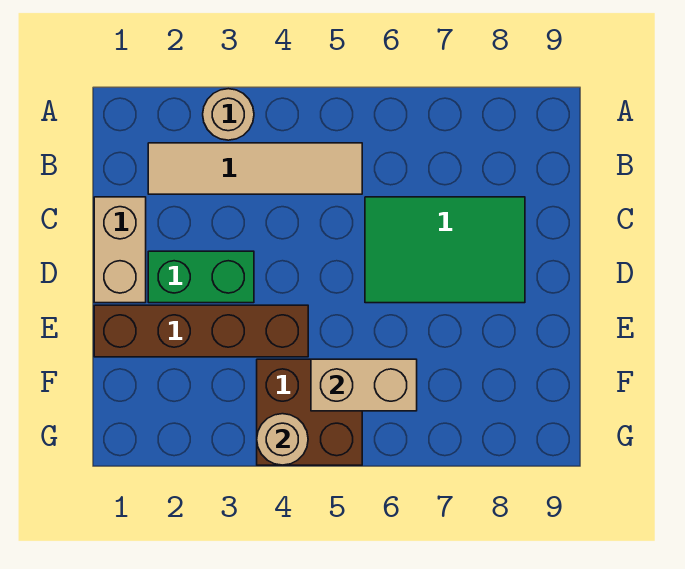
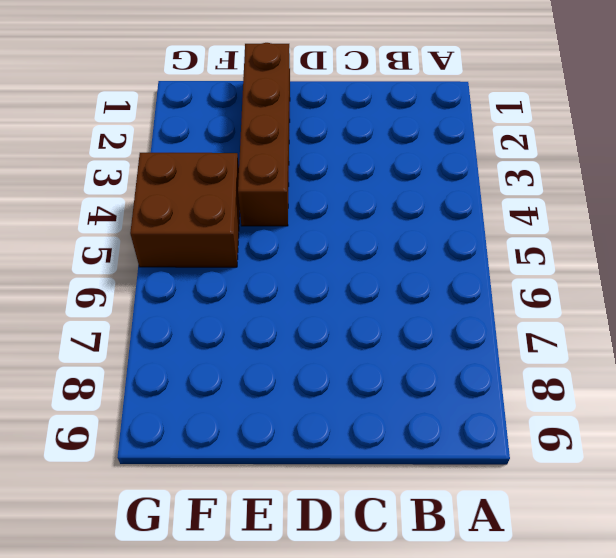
none -> tan 1x1 round brick [203,89,254,140]
none -> tan 1x4 tile [148,143,362,194]

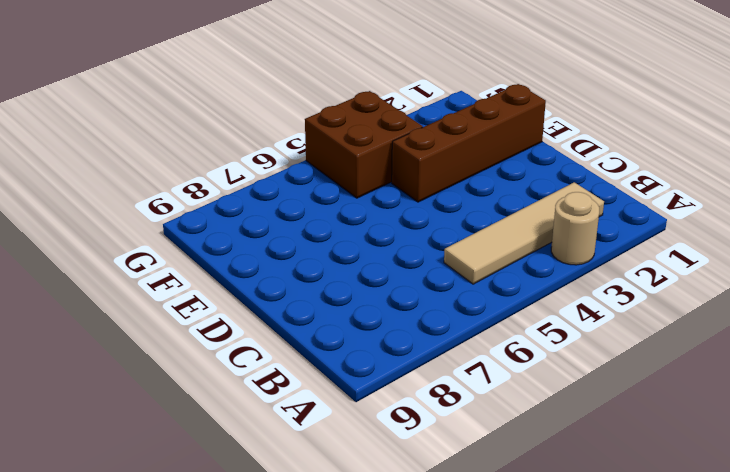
none -> tan 1x2 brick [94,197,146,303]
none -> green 2x3 tile [365,197,525,303]

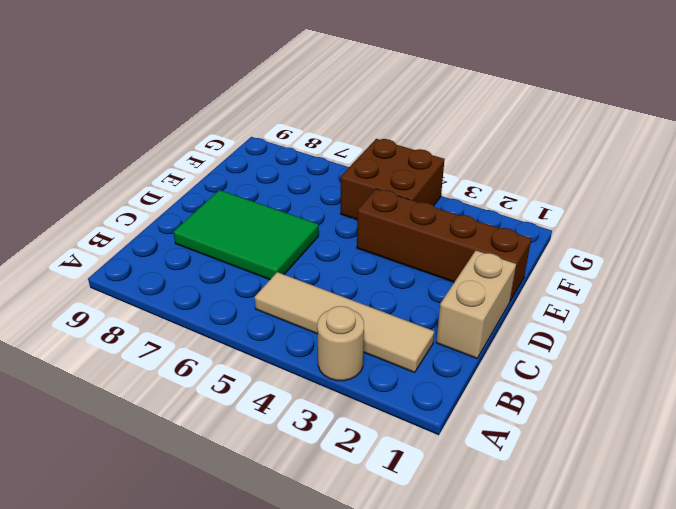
none -> green 1x2 brick [148,251,254,303]
none -> tan 1x2 brick [311,359,417,411]

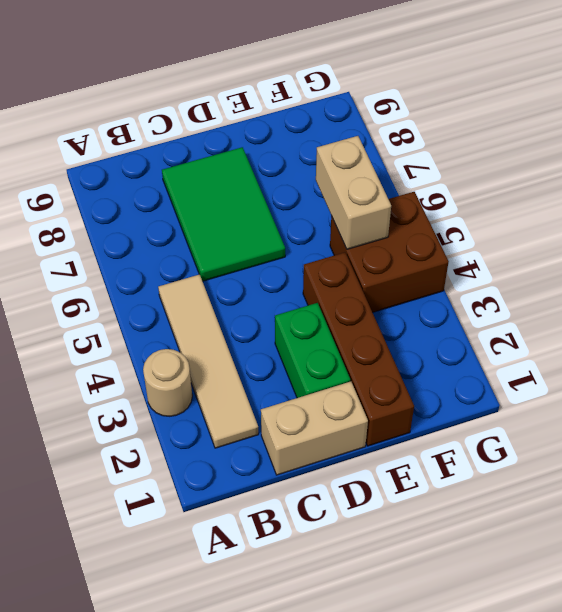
none -> tan 1x1 round brick [257,414,308,465]

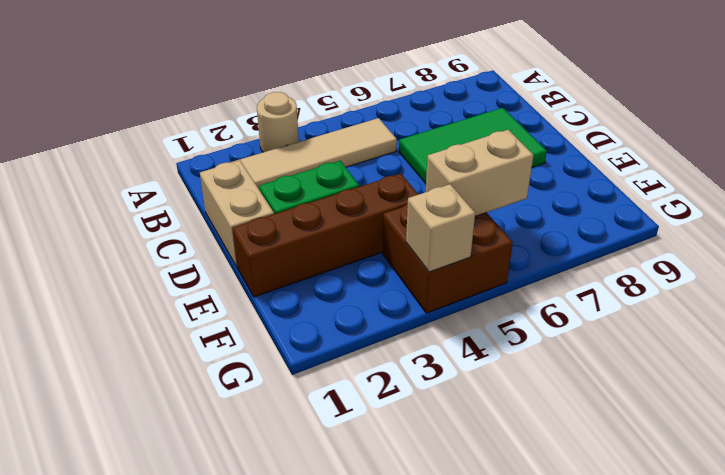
tan 1x1 brick [406,184,475,272] -> tan 1x1 round brick [257,414,308,465]

